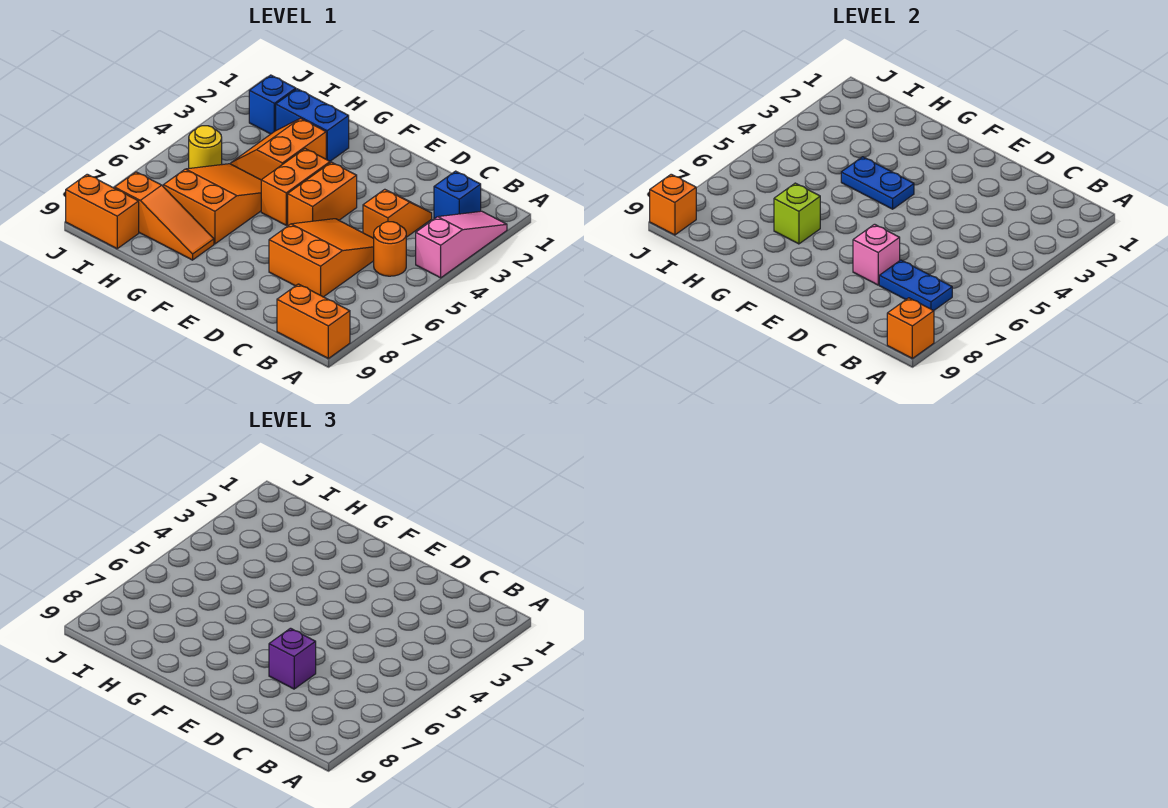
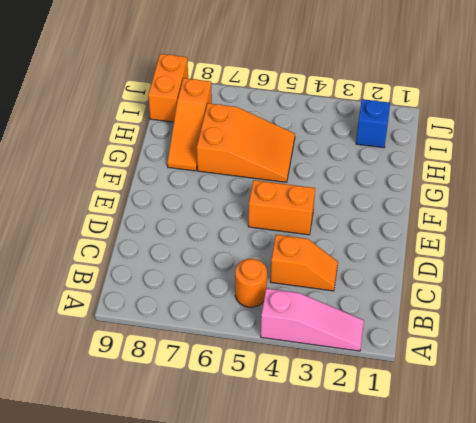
none -> orange 1x2 brick [277,284,350,358]
none -> blue 1x1 brick [434,171,481,219]
none -> orange 2x3 slope [269,219,374,297]

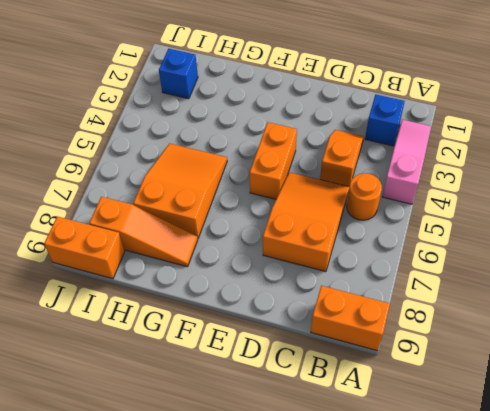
none -> orange 1x2 brick [261,149,330,225]
none -> blue 1x2 brick [276,89,349,161]
none -> orange 2x2 slope [231,118,326,180]

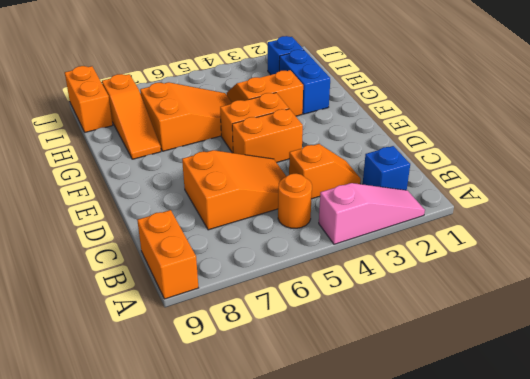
none -> yellow 1x1 round brick [189,126,222,168]
none -> orange 1x1 brick [887,298,934,358]
none -> blue 1x2 plate [879,260,952,311]

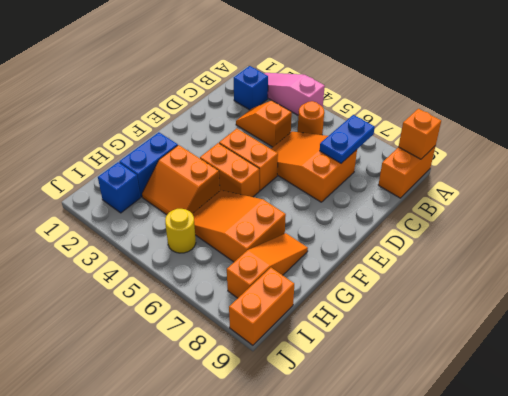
none -> pink 1x1 brick [853,224,900,285]
none -> blue 1x2 plate [841,157,914,209]
none -> lime 1x1 brick [774,183,820,244]

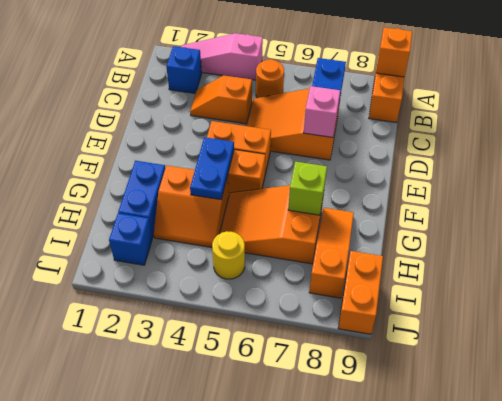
none -> orange 1x1 brick [650,174,696,235]
none -> purple 1x1 brick [269,628,316,689]

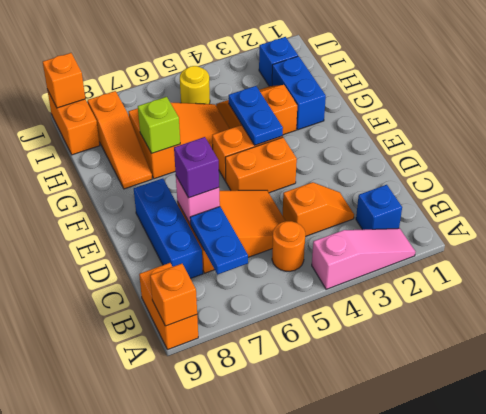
blue 1x3 brick [134,178,203,278] -> none

